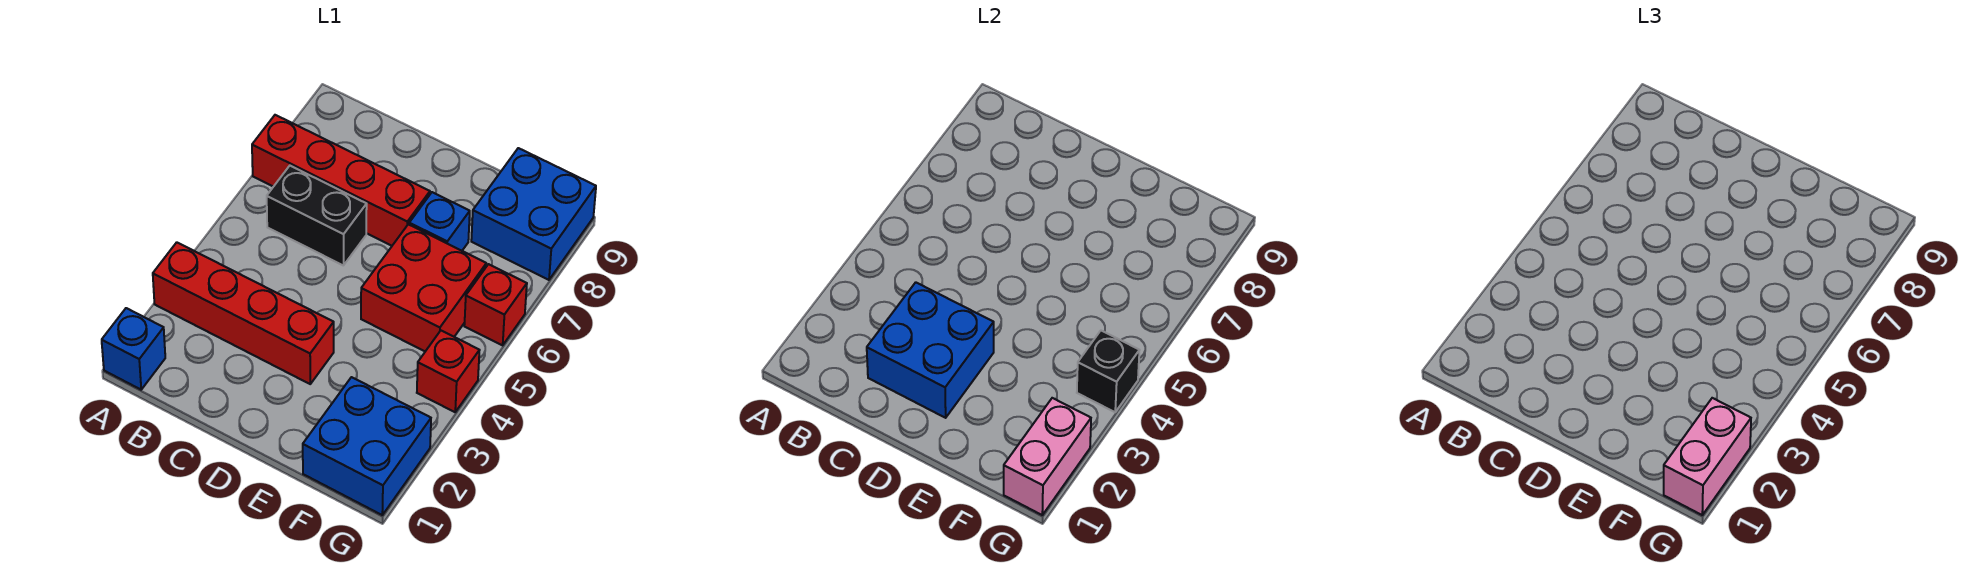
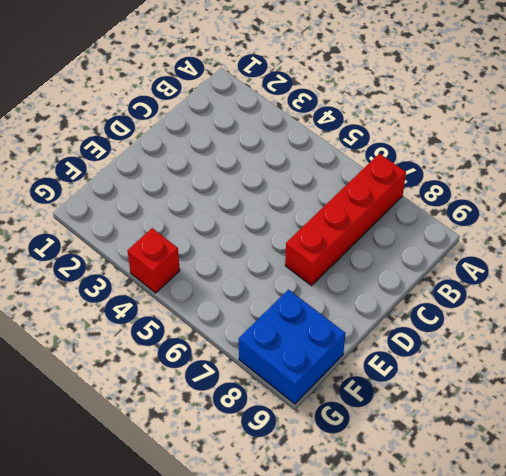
none -> blue 1x1 brick [102,308,165,390]
none -> red 1x4 brick [153,242,334,384]
none -> black 1x2 brick [267,166,367,266]

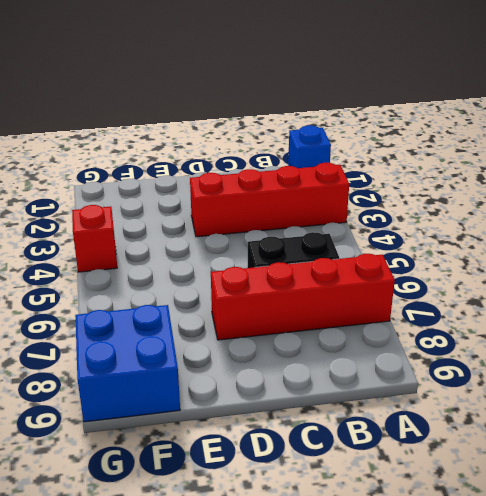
none -> red 2x2 brick [361,224,486,351]
none -> blue 1x1 brick [409,192,470,251]
none -> blue 2x2 brick [303,377,431,515]

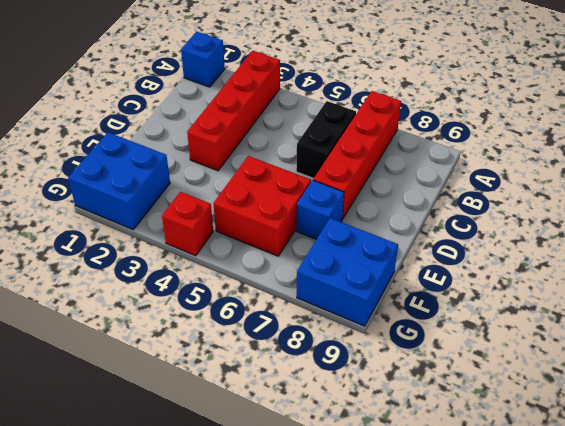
none -> red 1x1 brick [464,264,527,345]
none -> blue 2x2 brick [867,282,994,418]
none -> pink 1x2 brick [1004,398,1091,515]

